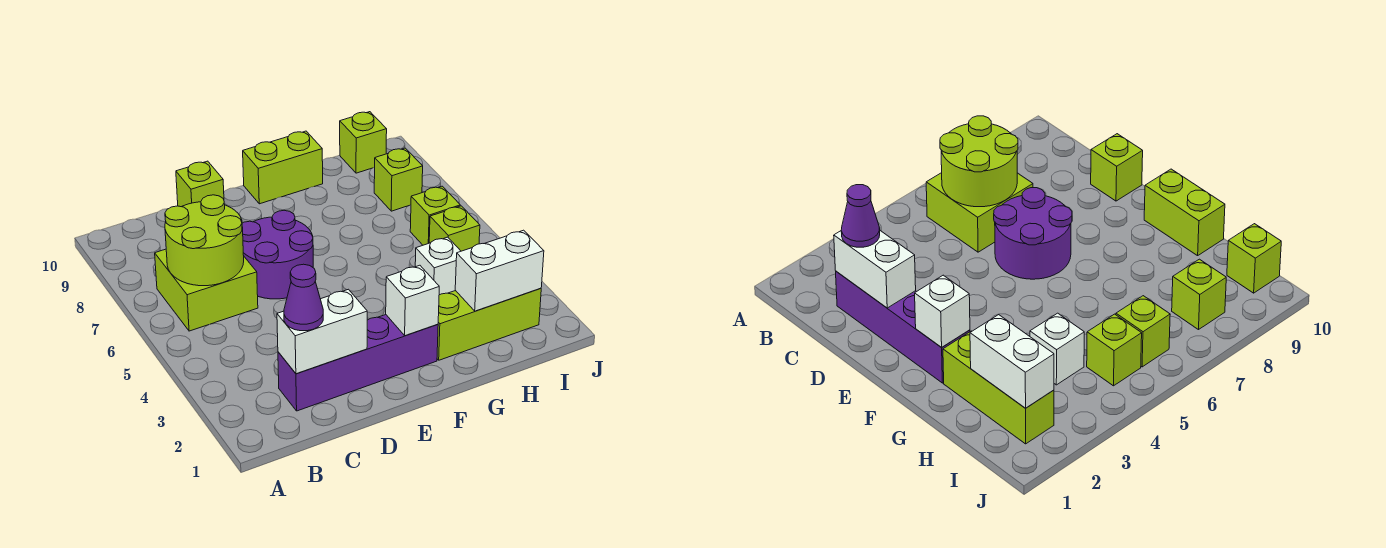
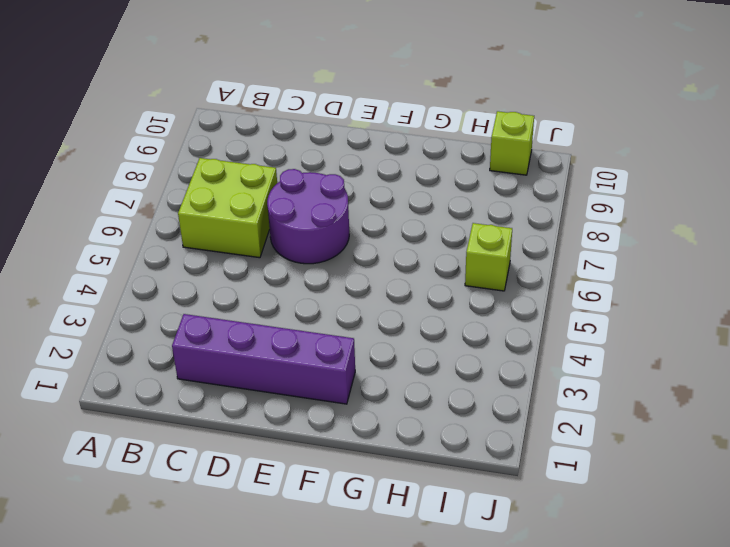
none -> lime 1x1 brick [176,161,224,207]
none -> lime 1x2 brick [243,131,323,204]
none -> lime 1x3 brick [437,288,541,360]

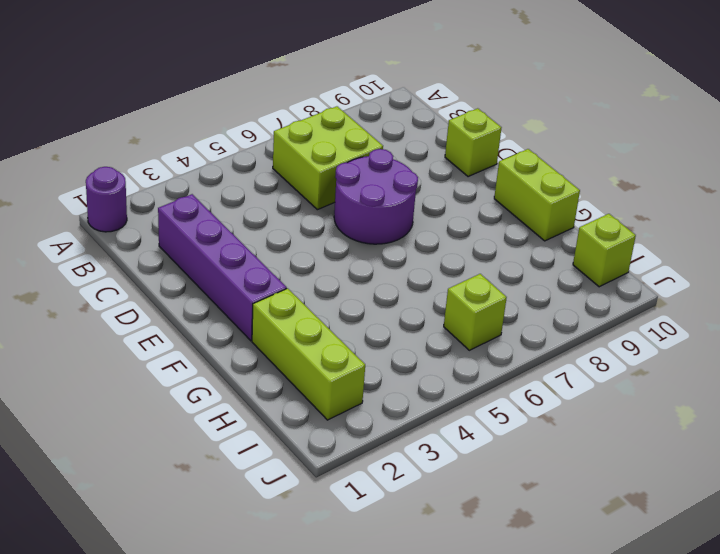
purple 1x1 round brick [86,167,127,232] -> none
none -> white 1x1 brick [415,237,461,295]
none -> lime 1x1 brick [429,206,480,251]
none -> lime 1x1 brick [374,148,423,211]

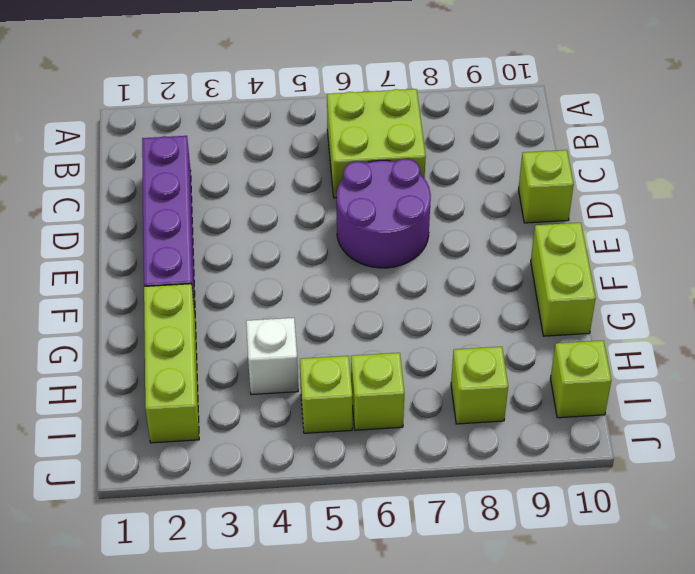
none -> lime 2x2 round brick [165,195,244,286]
none -> white 1x2 brick [277,289,367,374]
none -> white 1x1 brick [386,265,439,336]

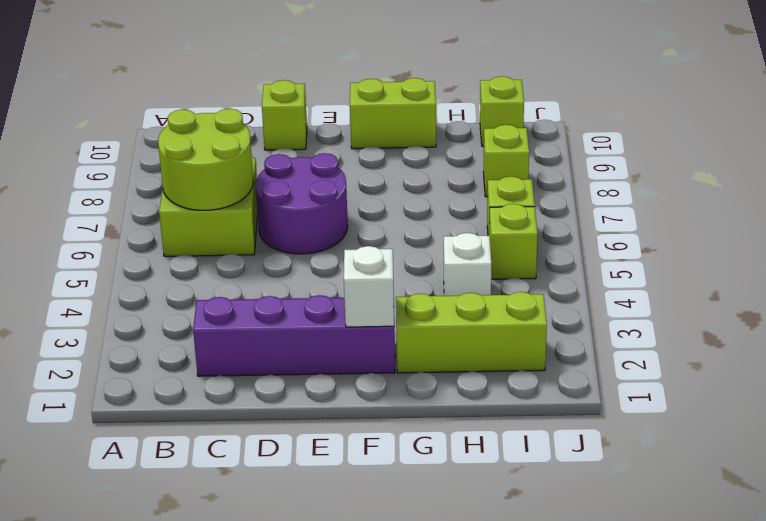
none -> white 1x2 brick [277,289,367,374]
none -> white 1x2 brick [455,230,544,311]
none -> purple 1x1 cone [284,264,323,331]

